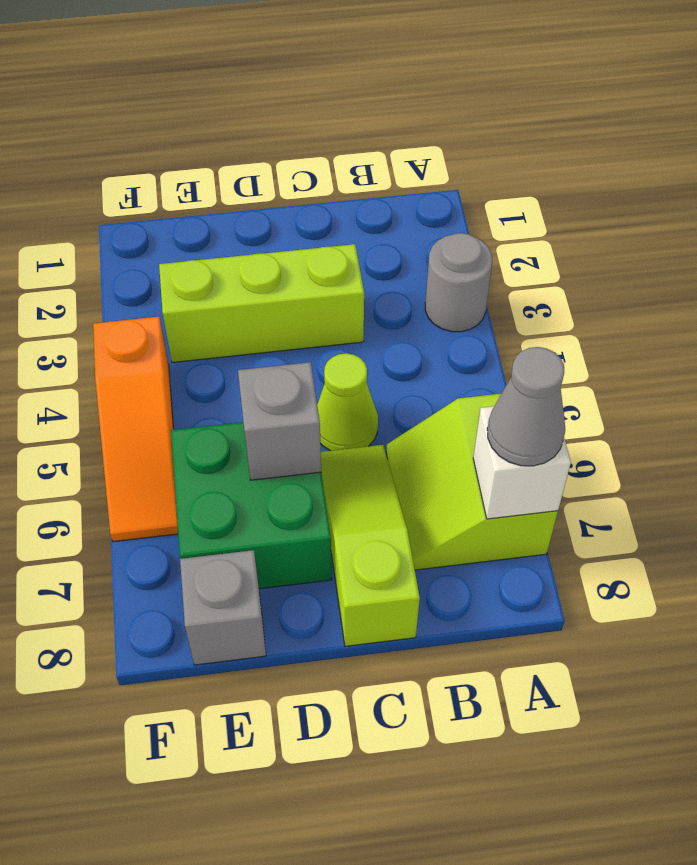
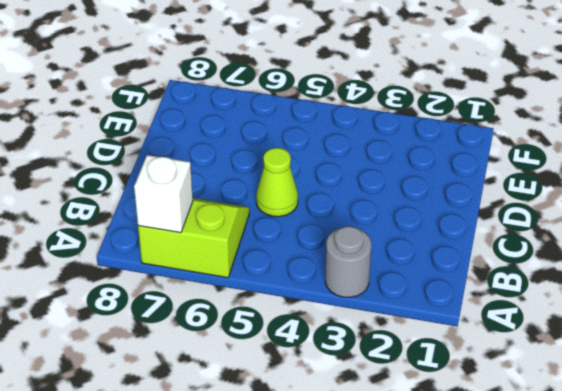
none -> lime 1x3 brick [159,244,364,362]
none -> lime 1x3 slope [321,445,420,646]

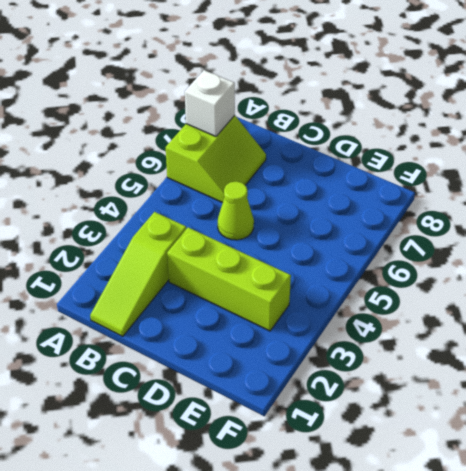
lime 1x3 slope [90,212,186,336] -> lime 1x3 slope moved to [321,445,420,646]
none -> grey 1x1 round brick [425,233,492,332]
none -> green 2x2 brick [171,422,332,589]

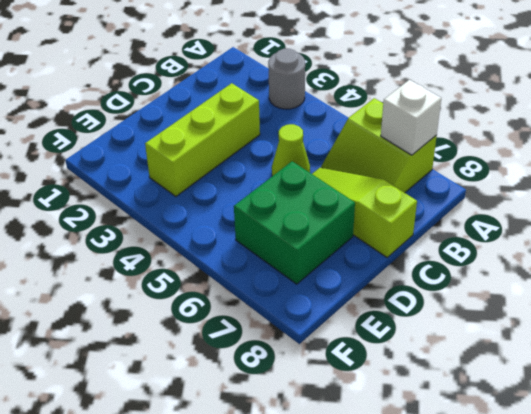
none -> grey 1x1 brick [180,550,266,665]
none -> orange 1x3 slope [93,317,178,542]

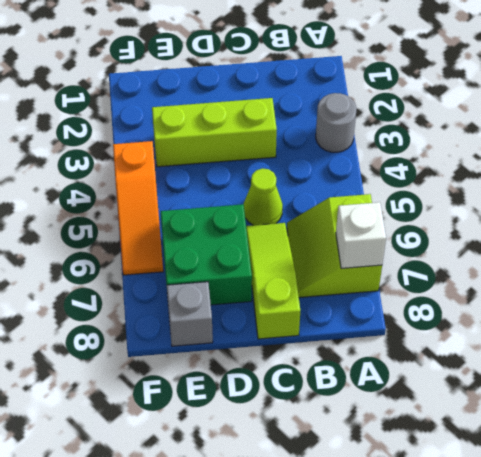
none -> grey 1x1 brick [238,362,321,480]
none -> grey 1x1 cone [487,347,565,466]

